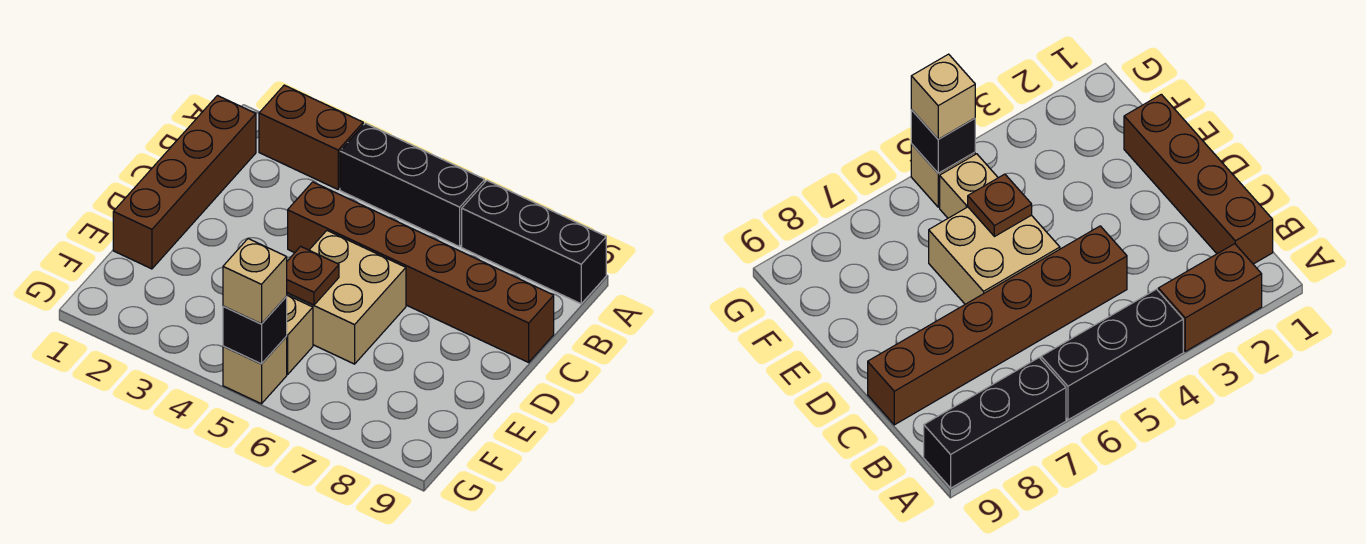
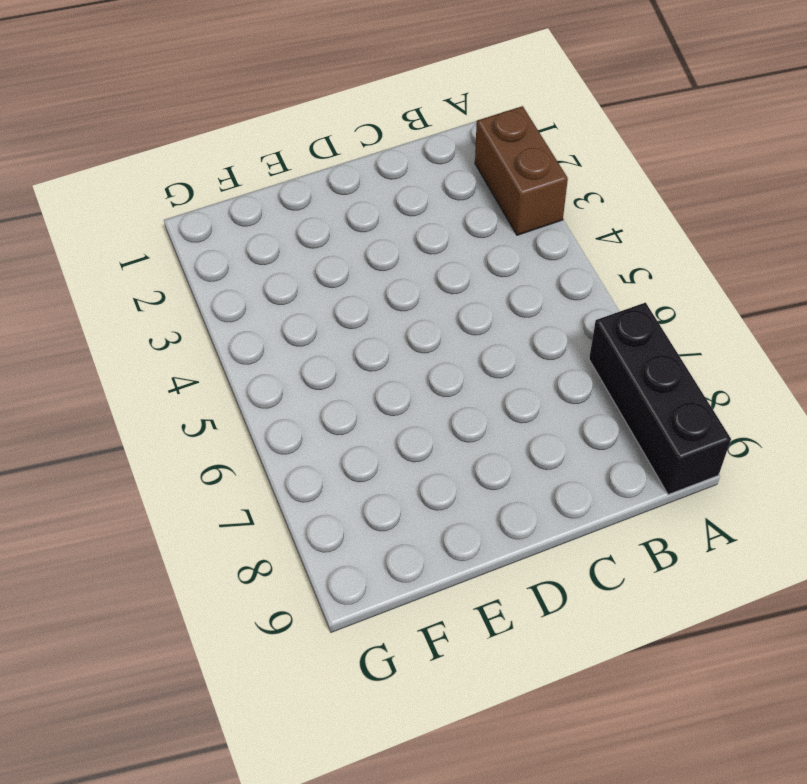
none -> black 1x3 brick [340,123,485,247]
none -> brown 1x4 brick [113,96,256,269]

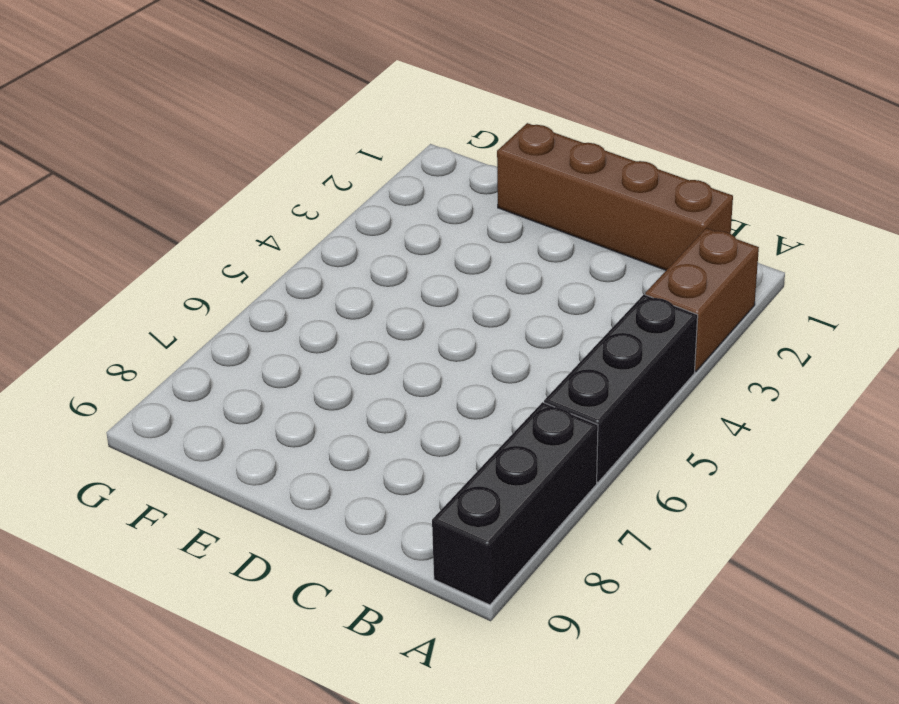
none -> brown 1x6 brick [288,182,554,362]
none -> tan 2x2 brick [287,231,406,364]

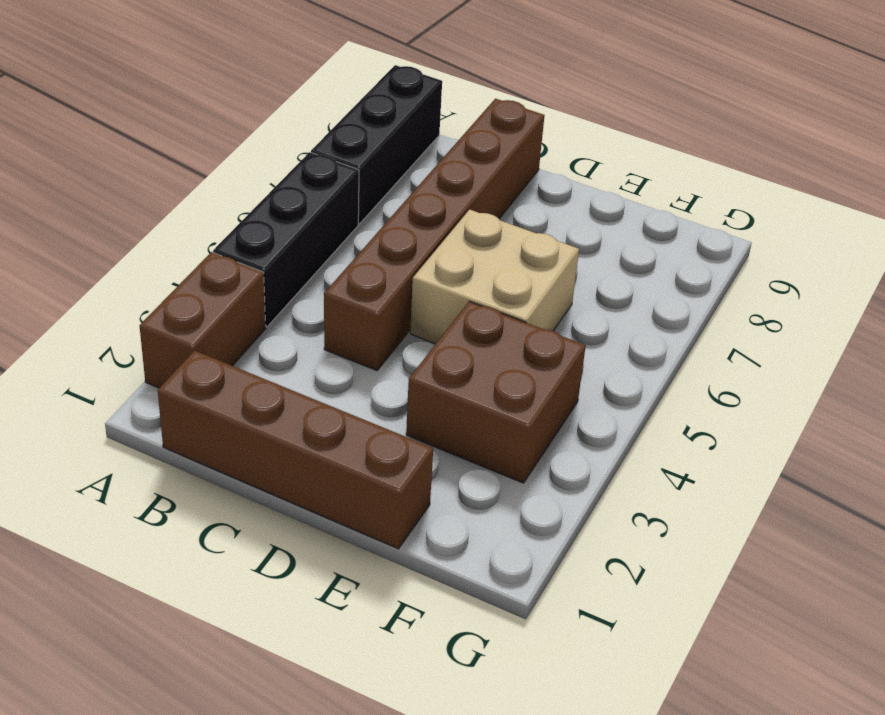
brown 2x2 brick [406,301,586,483] -> none
none -> tan 1x1 brick [286,295,313,374]
none -> tan 1x1 brick [223,337,287,404]

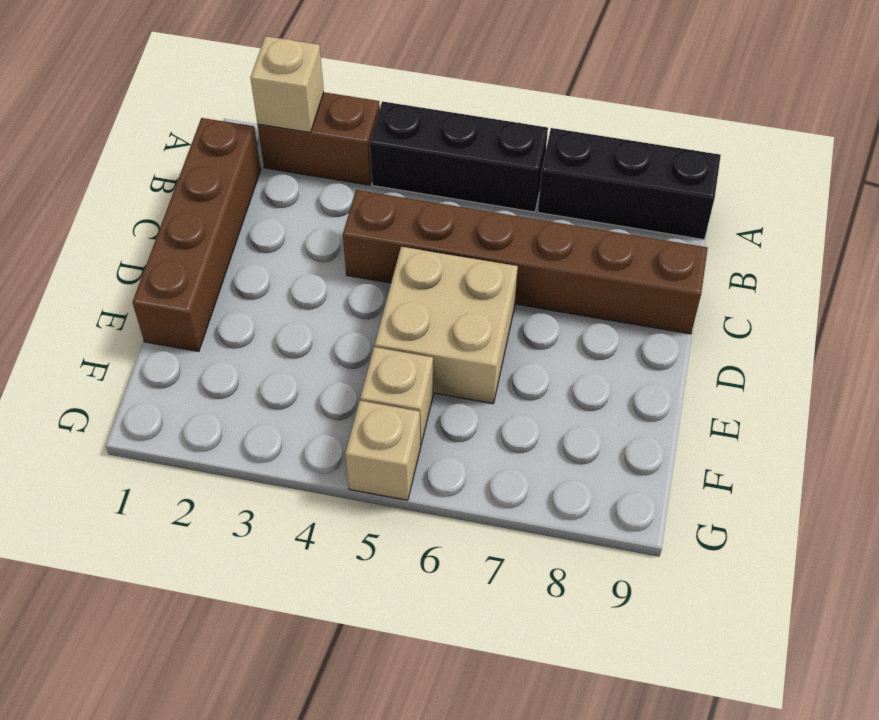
tan 1x1 brick [250,36,324,133] -> tan 1x1 brick moved to [223,238,287,324]
none -> brown 1x1 plate [287,246,339,305]
none -> black 1x1 brick [223,297,287,364]

